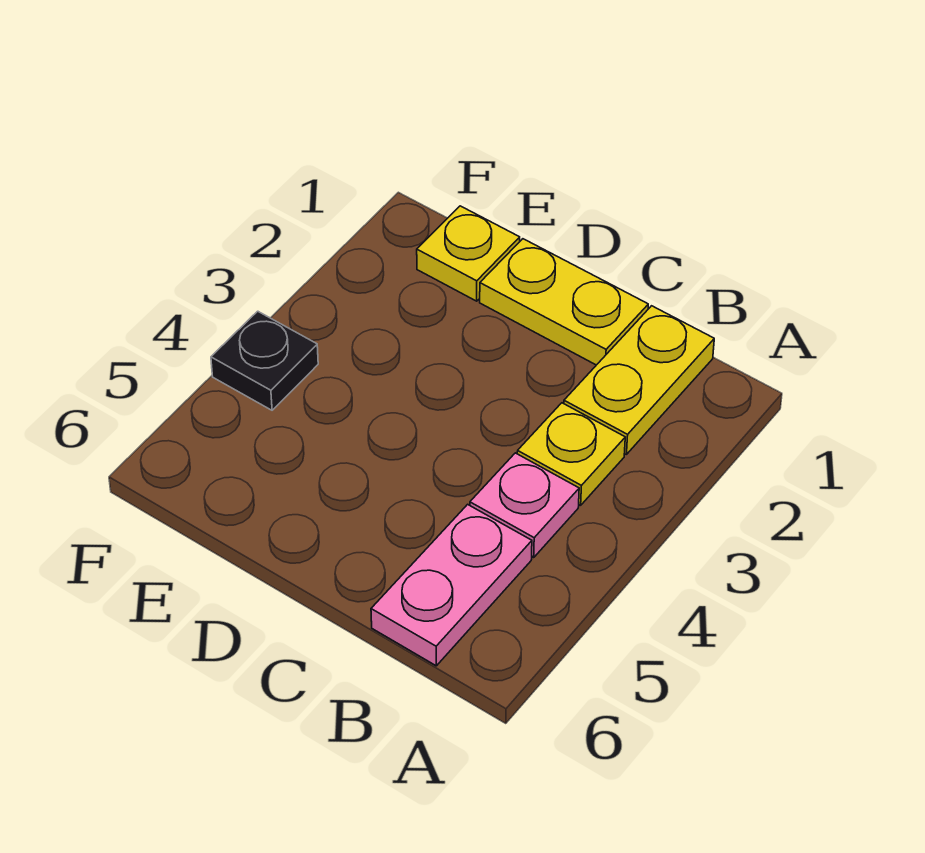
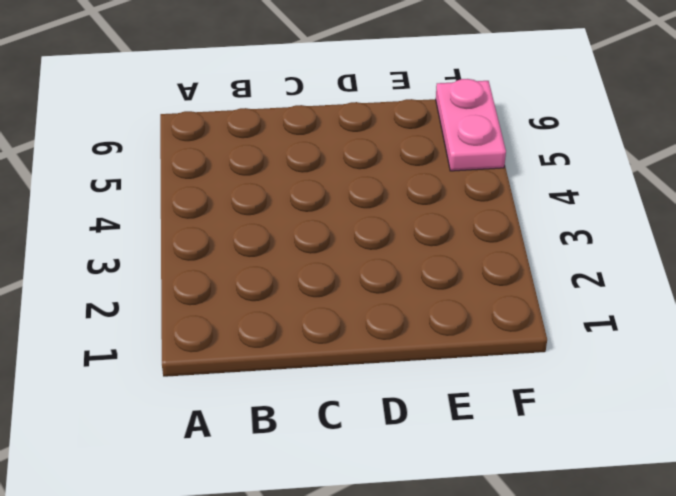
pink 1x2 plate [436,79,506,171] -> pink 1x2 plate moved to [371,504,532,666]
none -> yellow 1x2 plate [564,306,714,454]
none -> yellow 1x1 plate [517,403,625,505]

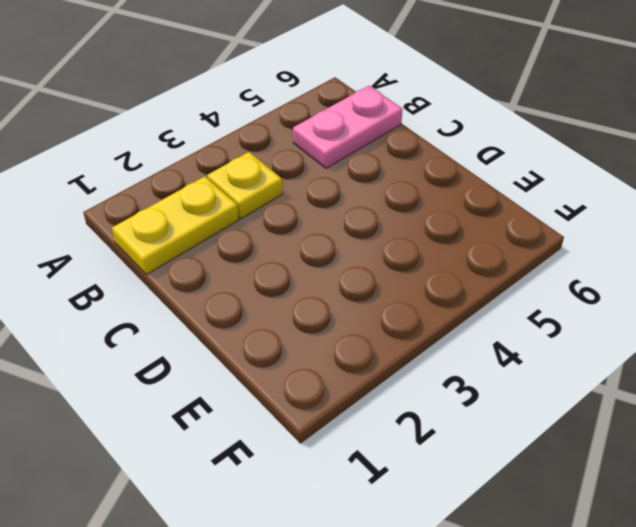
none -> pink 1x1 plate [470,453,579,557]
none -> yellow 1x2 plate [480,239,648,365]

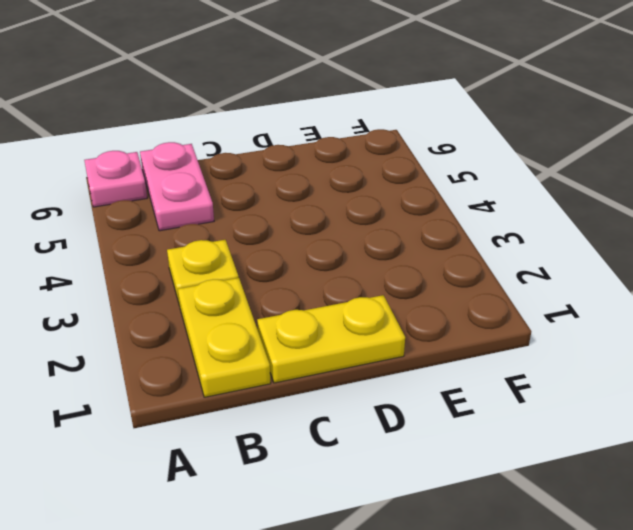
pink 1x1 plate [84,151,147,207] -> pink 1x1 plate moved to [470,453,579,557]
none -> yellow 1x1 plate [417,206,520,301]
none -> black 1x1 plate [211,311,318,410]

